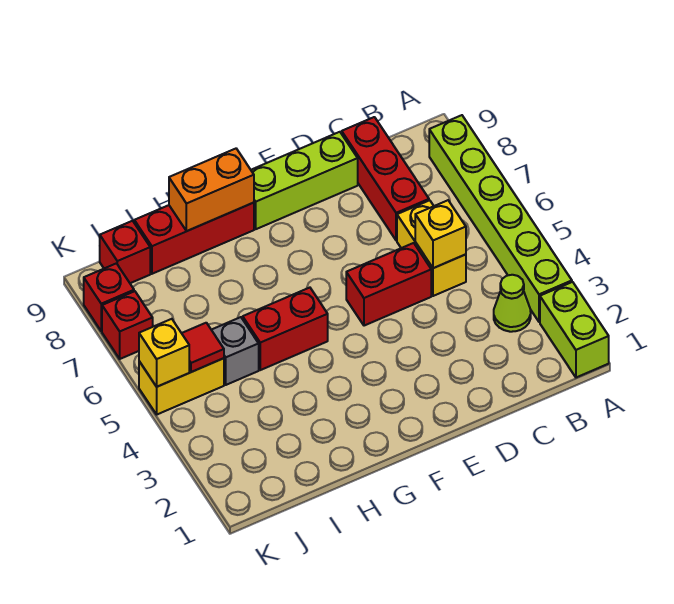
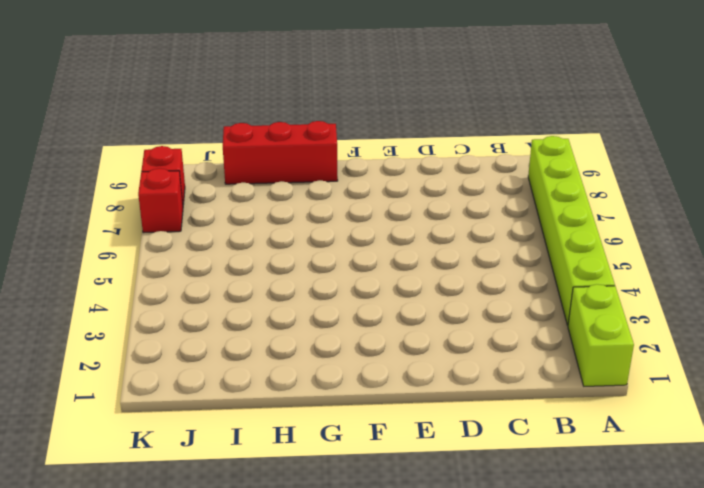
none -> lime 1x1 cone [494,275,531,332]
none -> yellow 1x2 brick [397,200,466,296]
none -> red 1x3 brick [342,117,429,240]

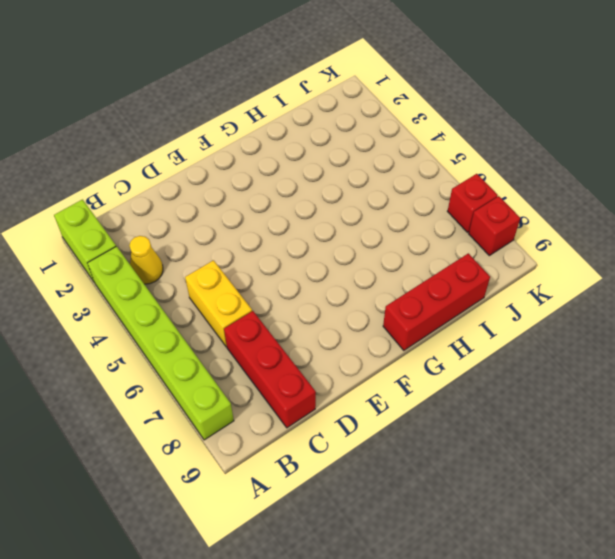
yellow 1x1 cone [129,236,163,284] -> lime 1x1 cone [494,275,531,332]
none -> red 1x2 brick [346,243,431,326]
none -> lime 1x3 brick [251,132,358,229]
none -> red 1x2 brick [243,288,328,370]

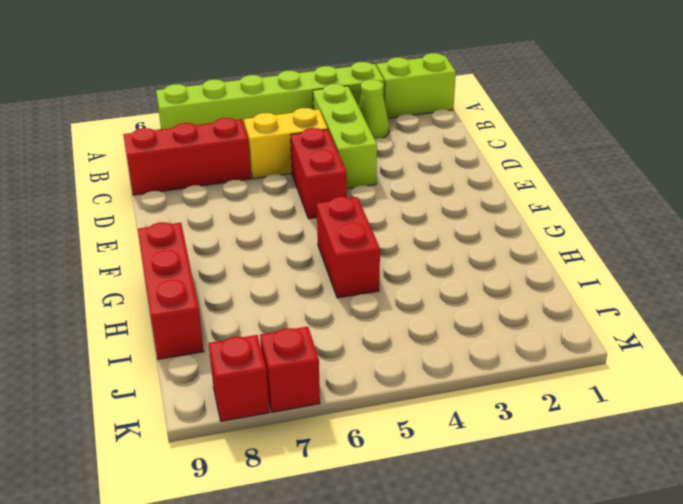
lime 1x3 brick [313,84,377,189] -> lime 1x3 brick moved to [251,132,358,229]
none -> grey 1x1 brick [212,317,259,385]
none -> yellow 1x2 brick [139,358,224,414]
none -> red 1x1 brick [100,221,150,283]

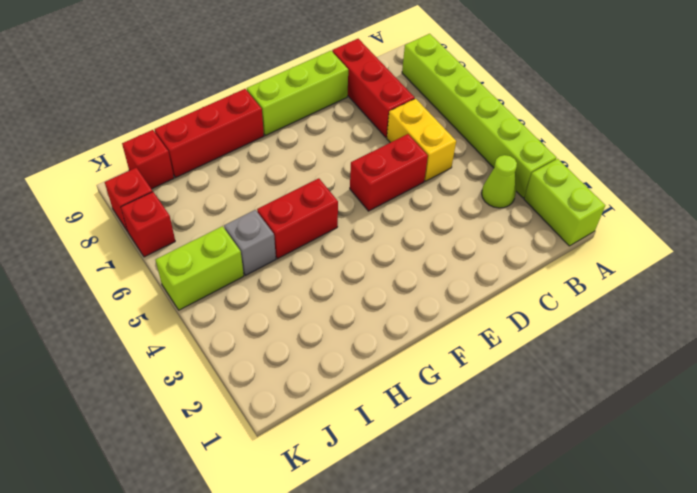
lime 1x2 brick [156,226,244,310] -> yellow 1x2 brick [139,358,224,414]
none -> yellow 1x1 brick [415,200,466,268]
none -> orange 1x2 brick [169,149,254,231]
none -> red 1x1 tile [182,323,224,372]

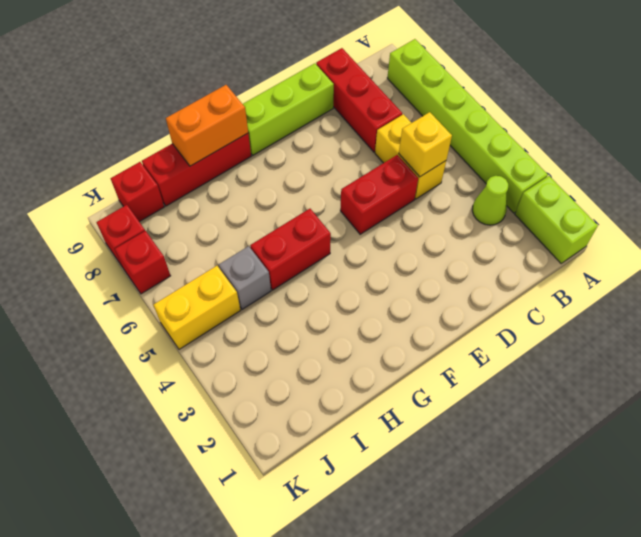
none -> red 1x1 tile [182,323,224,372]
none -> yellow 1x1 brick [139,319,189,387]

